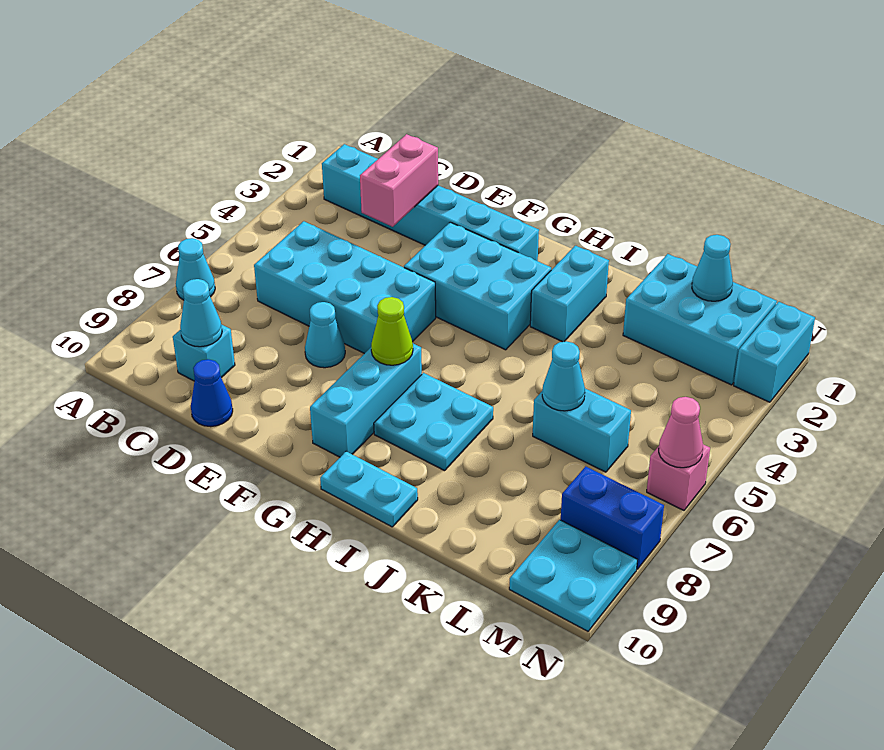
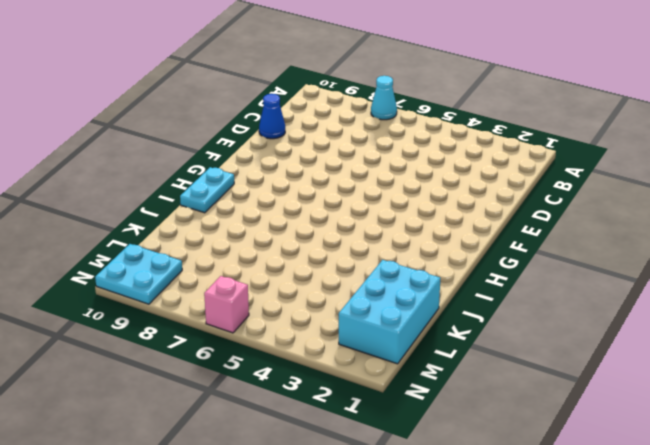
none -> cyan 1x6 brick [322,144,539,261]
none -> cyan 2x4 brick [254,221,436,354]
none -> cyan 1x1 brick [173,324,235,381]

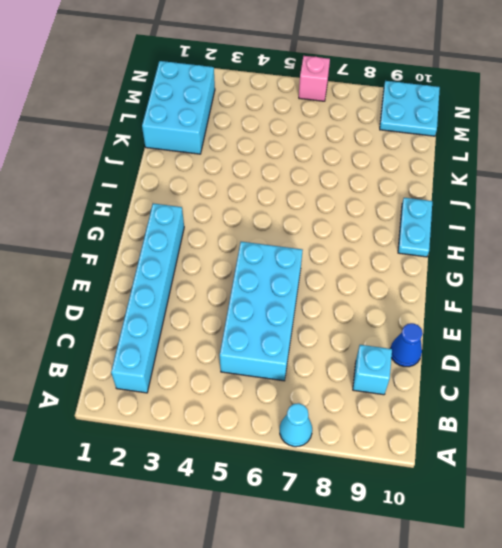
none -> cyan 1x1 cone [305,302,345,368]
none -> cyan 2x3 brick [404,222,551,350]
none -> cyan 1x3 brick [310,344,422,457]

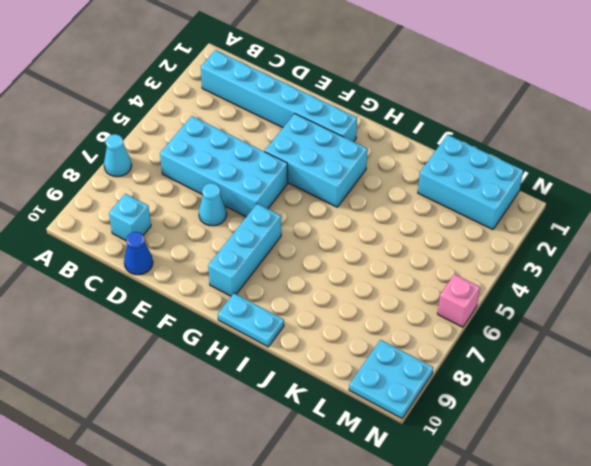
none -> cyan 2x2 plate [374,373,493,471]
none -> cyan 1x2 brick [530,246,609,342]
none -> cyan 1x2 brick [533,389,631,472]

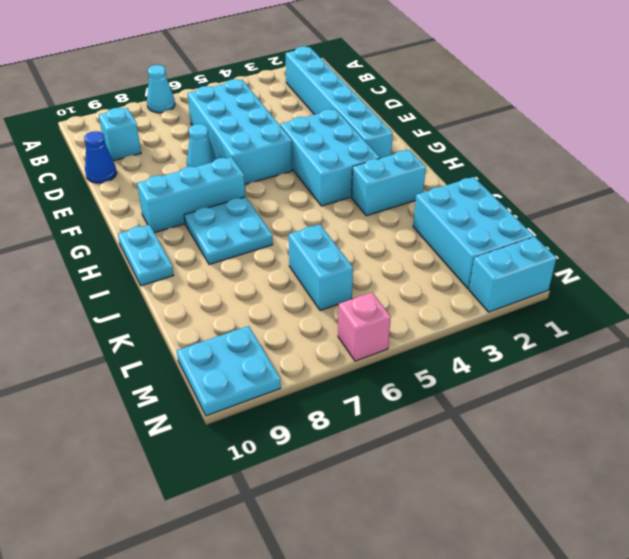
none -> blue 1x2 brick [561,466,664,569]
none -> cyan 1x1 cone [180,279,222,347]
none -> pink 1x2 brick [360,134,438,227]

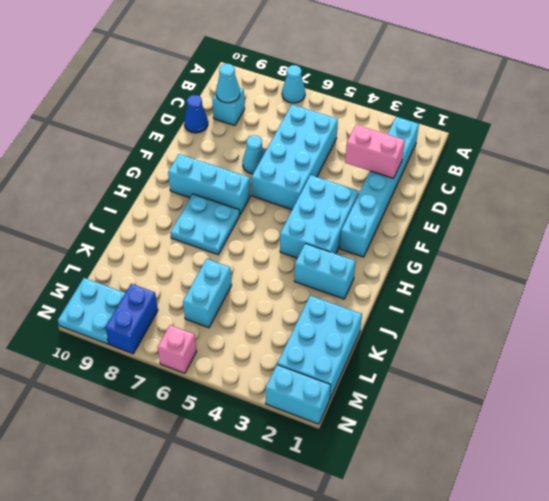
none -> cyan 1x2 plate [320,451,418,527]
none -> lime 1x1 cone [371,297,413,365]
none -> cyan 1x1 cone [542,341,585,411]

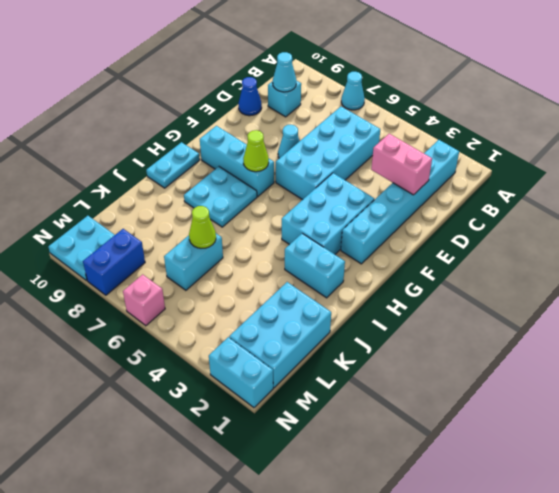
lime 1x1 cone [189,206,216,248] -> cyan 1x1 cone [542,341,585,411]
none -> cyan 1x1 cone [692,235,733,301]
none -> pink 1x1 cone [659,397,703,468]

